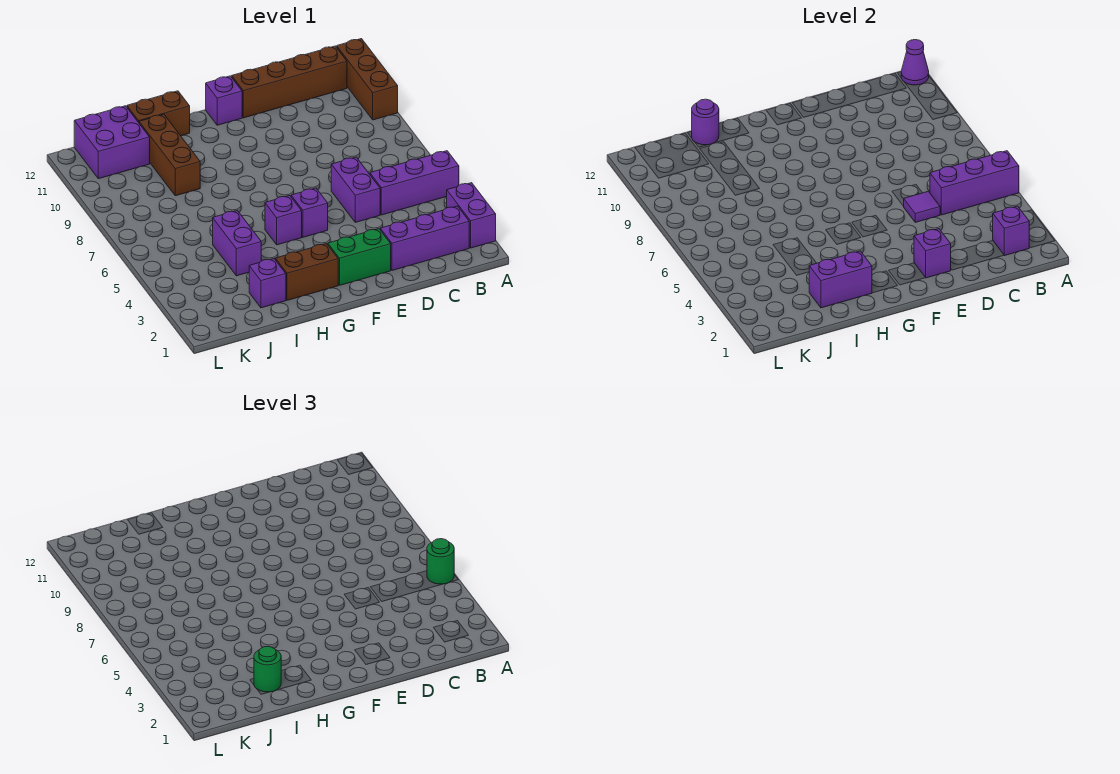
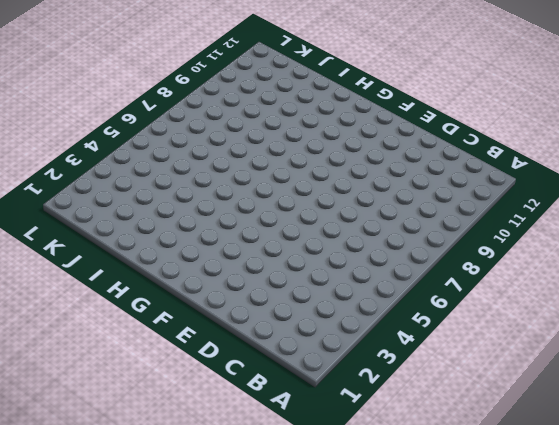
none -> purple 1x2 brick [447,183,496,248]
none -> purple 1x3 brick [370,151,459,215]
none -> brown 1x3 brick [337,39,398,120]

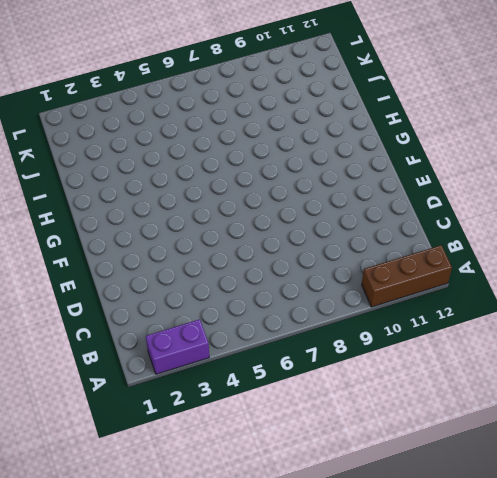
none -> purple 1x3 brick [370,151,459,215]
none -> purple 1x3 brick [380,206,469,270]
none -> brown 1x4 brick [232,46,347,118]

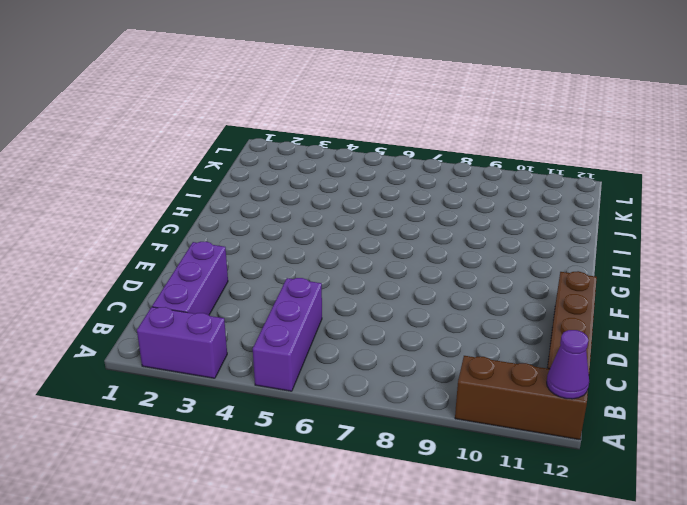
none -> purple 1x2 brick [331,157,380,222]
none -> green 1x2 brick [328,229,391,285]
none -> purple 1x1 brick [291,188,328,237]

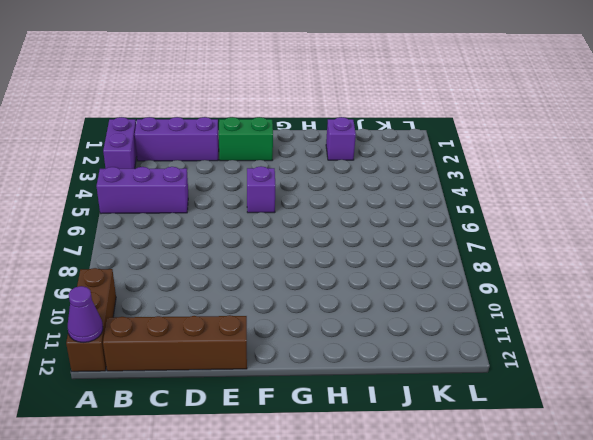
none -> purple 1x2 brick [331,157,380,222]
none -> purple 1x1 brick [206,76,242,125]
none -> brown 1x2 brick [275,244,338,300]

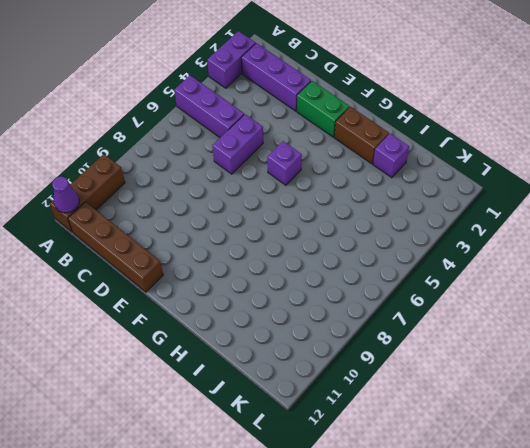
none -> purple 1x1 brick [206,76,242,125]
none -> purple 1x1 brick [265,196,302,245]
none -> brown 1x2 brick [127,91,190,136]

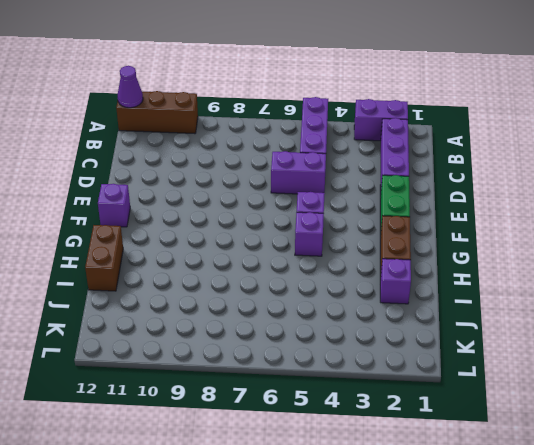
none -> brown 1x4 brick [232,46,347,118]
none -> purple 1x2 brick [213,210,261,276]
none -> brown 1x3 brick [139,114,200,196]

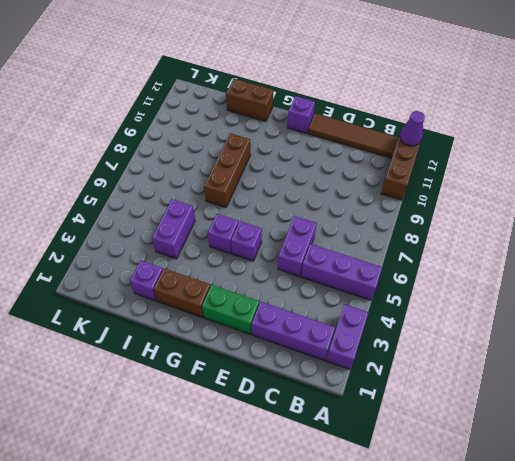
brown 1x4 tile [308,113,398,158] -> brown 1x4 brick [232,46,347,118]
brown 1x3 brick [204,133,250,207] -> brown 1x3 brick moved to [139,114,200,196]
none -> purple 2x2 brick [74,106,150,179]
none -> purple 1x3 brick [930,151,1019,215]
none -> purple 1x1 brick [993,206,1029,256]

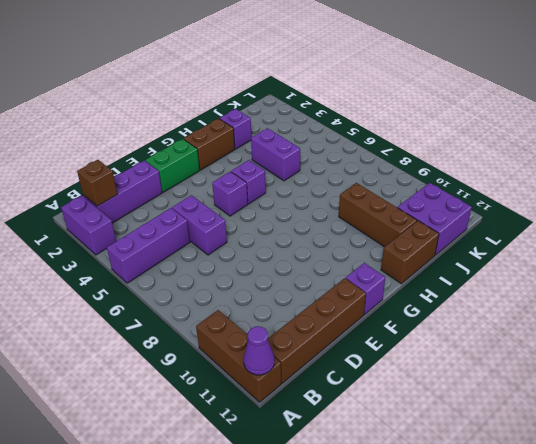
brown 1x1 brick [77,160,118,206] -> purple 1x1 brick [993,206,1029,256]
none -> purple 1x3 brick [930,151,1019,215]
none -> purple 1x1 tile [904,191,940,222]
none -> purple 1x1 brick [914,229,951,278]

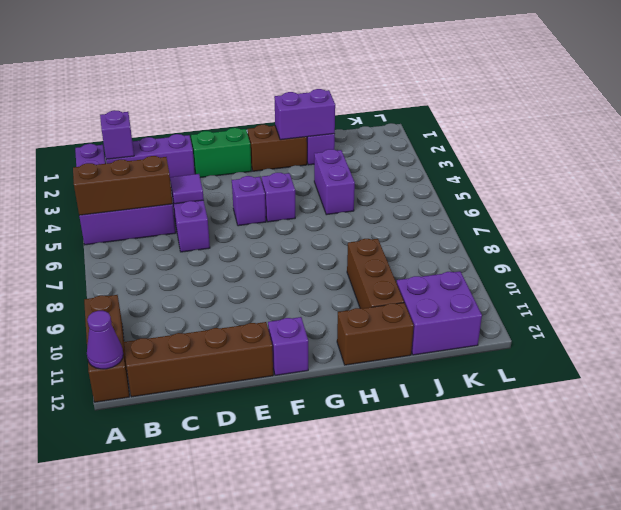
brown 1x3 brick [73,156,173,216] -> purple 1x3 brick [930,151,1019,215]
none -> purple 1x1 brick [914,229,951,278]
none -> purple 1x1 round brick [692,99,719,145]
none -> green 1x1 round brick [427,539,454,584]

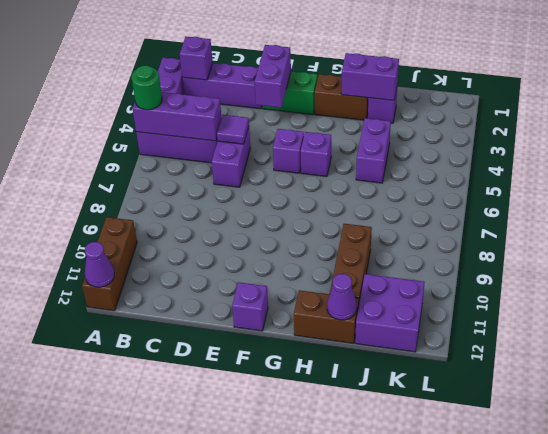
purple 1x2 brick [255,45,291,108] -> purple 1x1 brick [914,229,951,278]
purple 1x1 cone [327,274,357,320] -> purple 1x1 round brick [692,99,719,145]
none -> brown 1x4 brick [232,46,347,118]
none -> green 1x1 round brick [254,646,281,692]

